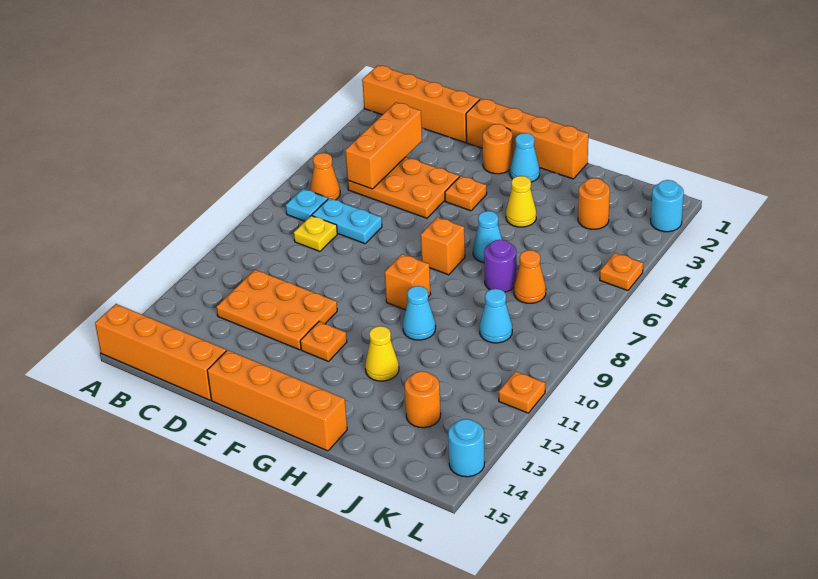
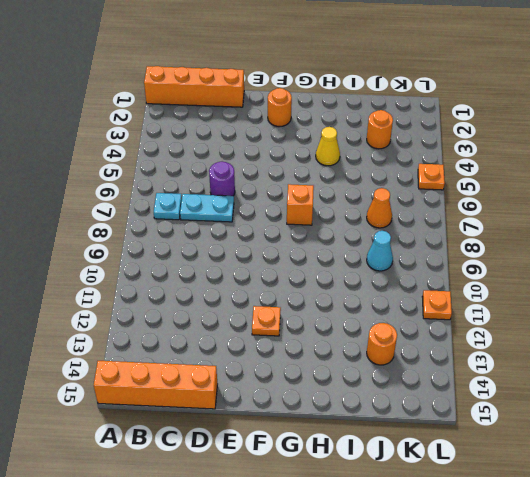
purple 1x1 round brick [209,162,235,196] -> purple 1x1 round brick moved to [484,240,516,292]
none -> orange 1x1 cone [310,153,340,200]
none -> orange 2x3 plate [348,157,459,218]
none -> yellow 1x1 plate [294,216,337,251]
none -> orange 2x3 plate [216,270,337,350]

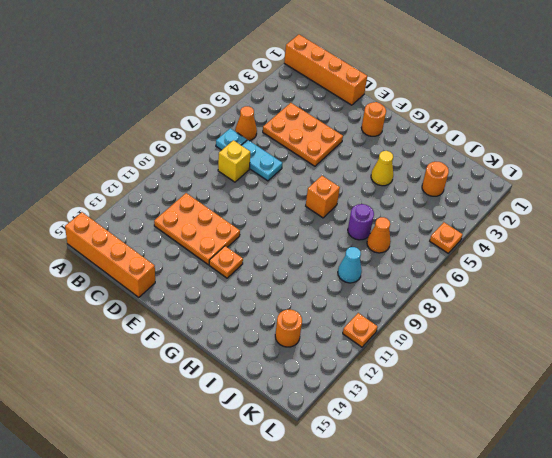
yellow 1x1 brick [218,140,250,182] -> yellow 1x1 plate [294,216,337,251]
none -> orange 1x4 brick [466,99,588,179]
none -> orange 1x4 brick [207,350,347,451]
none -> orange 1x1 plate [445,176,487,211]
none -> cyan 1x1 cone [510,133,540,182]

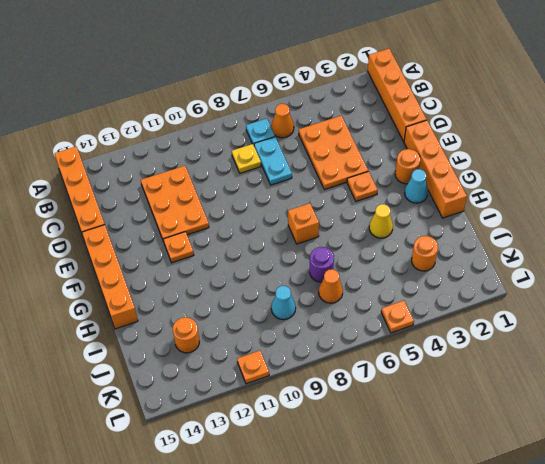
none -> orange 1x1 brick [385,254,431,310]
none -> cyan 1x1 cone [473,211,502,263]
none -> cyan 1x1 cone [403,286,436,340]
none -> yellow 1x1 cone [365,326,399,381]

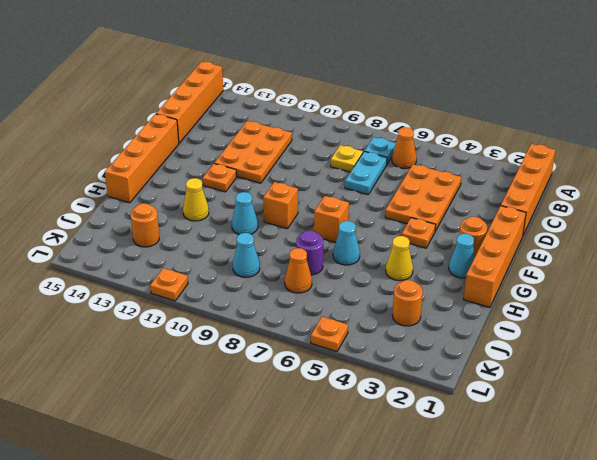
none -> cyan 1x1 round brick [651,180,684,232]
none -> cyan 1x1 round brick [448,419,485,477]
none -> orange 1x3 brick [345,102,422,189]

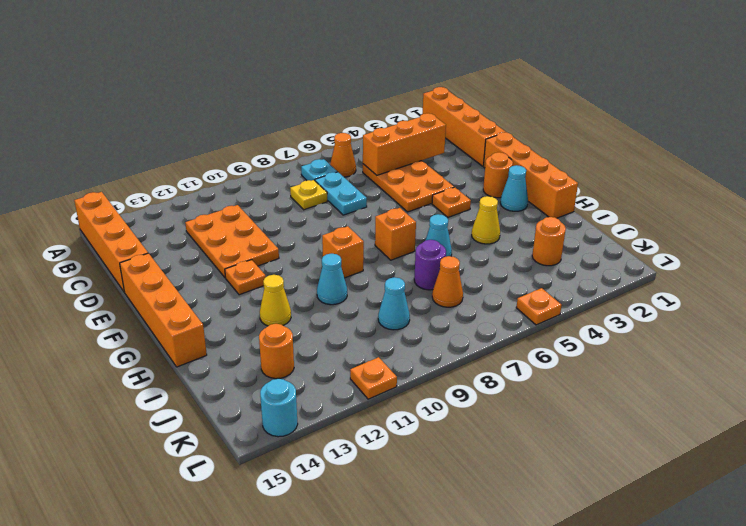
none -> cyan 1x1 round brick [651,180,684,232]

